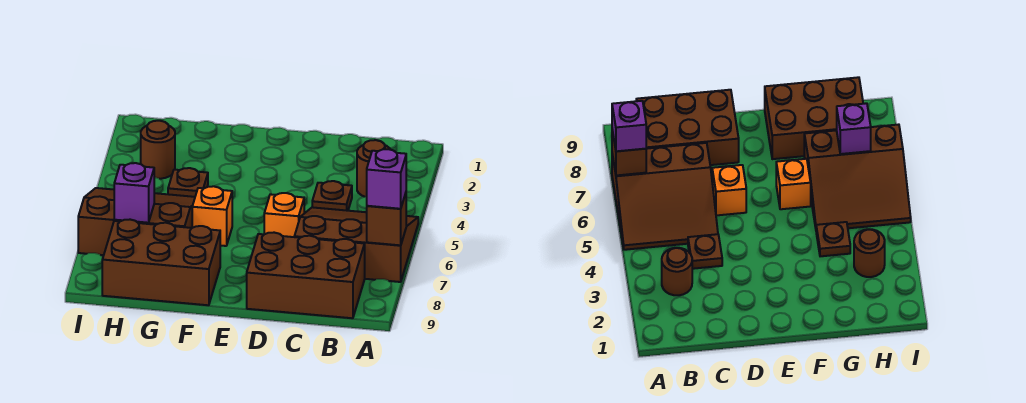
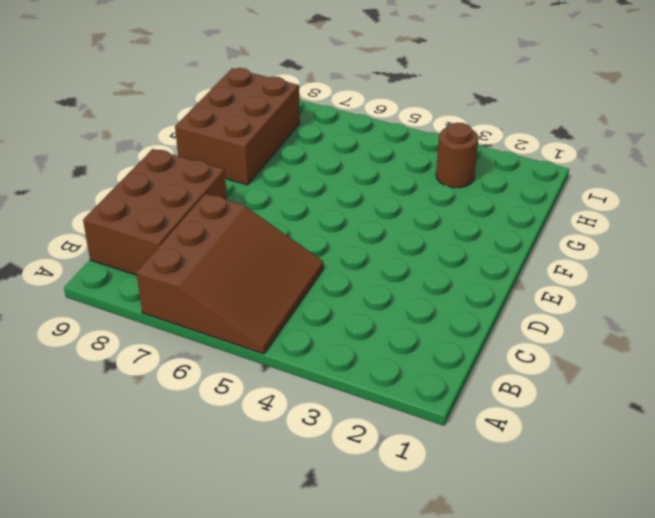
none -> brown 1x1 round brick [357,140,390,197]
none -> brown 1x1 plate [312,181,352,211]
none -> orange 1x1 brick [264,193,304,237]

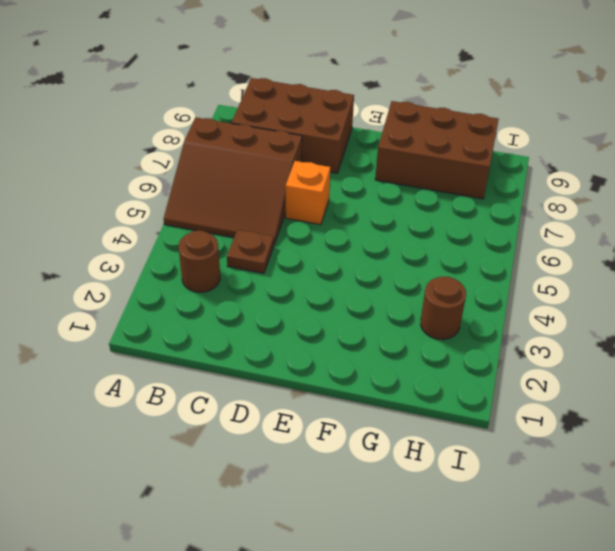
none -> orange 1x1 brick [192,186,232,246]
none -> brown 1x1 plate [168,168,208,197]
none -> brown 3x3 slope [78,188,195,255]

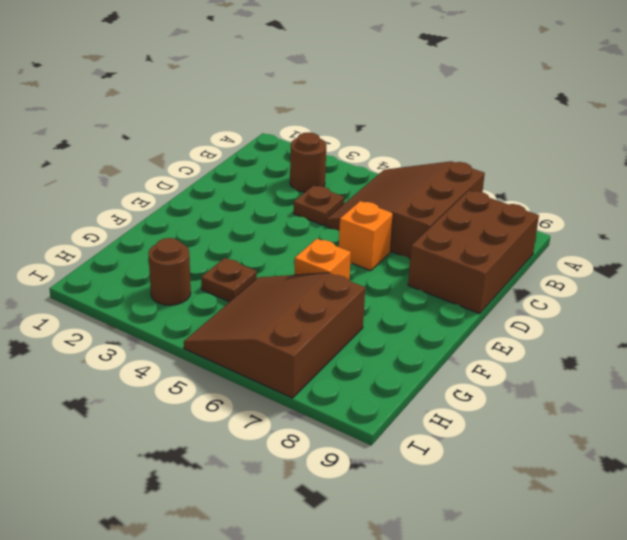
none -> brown 2x3 brick [102,220,220,305]
none -> brown 1x1 brick [367,193,406,245]
none -> purple 1x1 brick [114,163,154,223]

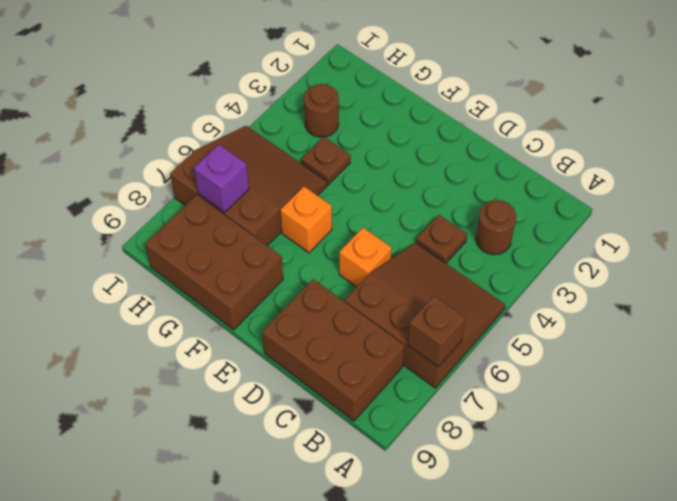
none -> purple 1x1 brick [367,149,406,209]

